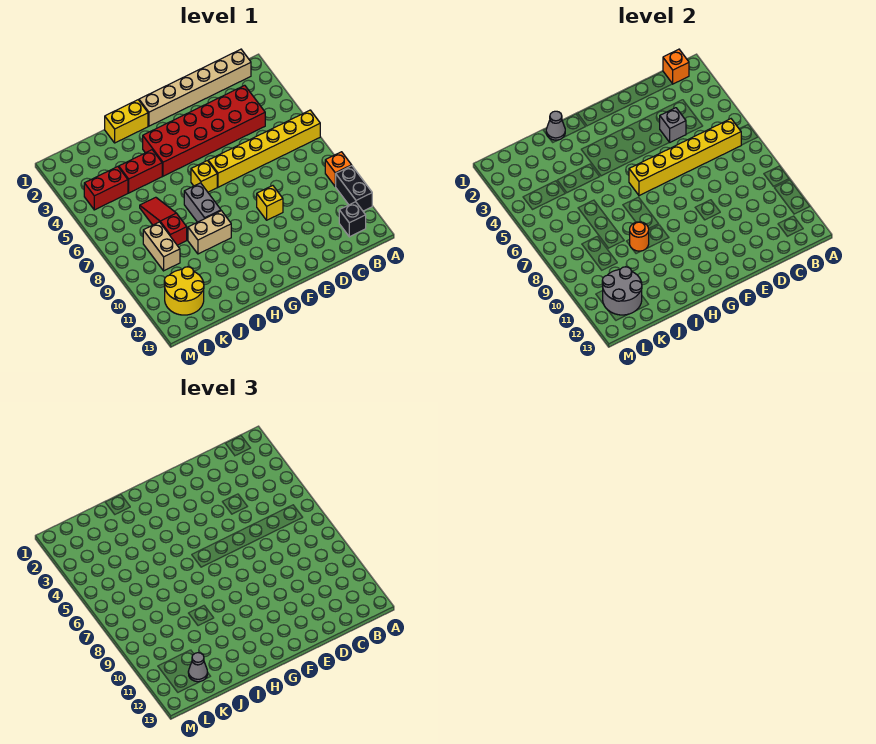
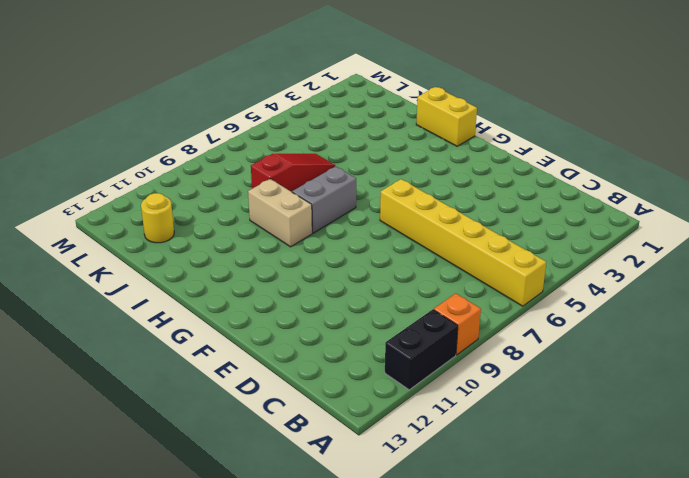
yellow 1x1 round brick [141,193,174,243] -> yellow 2x2 round brick [164,267,204,315]
none -> tan 1x6 brick [139,49,251,126]
none -> black 1x1 brick [339,202,366,237]
none -> red 2x6 brick [143,85,265,176]

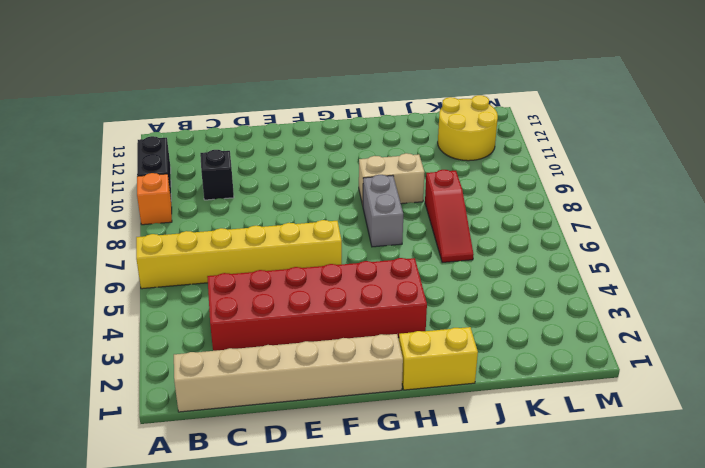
black 1x1 brick [200,150,234,200] -> black 1x1 brick moved to [339,202,366,237]
none -> yellow 1x1 brick [257,186,283,220]
none -> yellow 1x1 brick [191,161,217,192]
none -> red 1x2 brick [119,150,162,193]

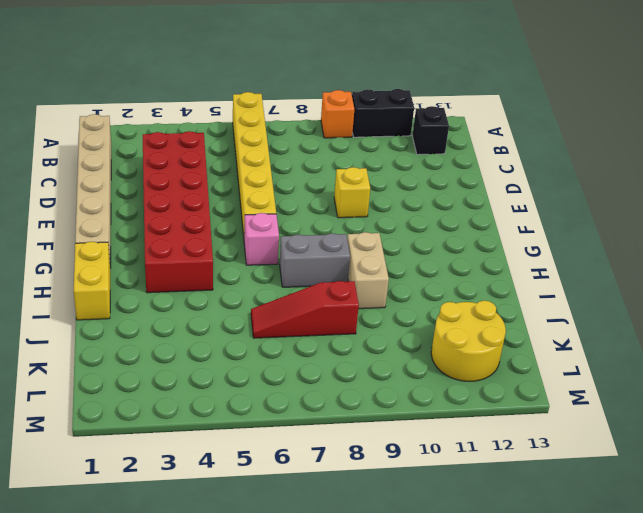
pink 1x1 brick [244,213,279,265] -> yellow 1x1 brick [191,161,217,192]
none -> red 1x2 brick [119,150,162,193]
none -> red 1x2 brick [84,167,128,210]
none -> tan 1x2 brick [143,222,180,271]

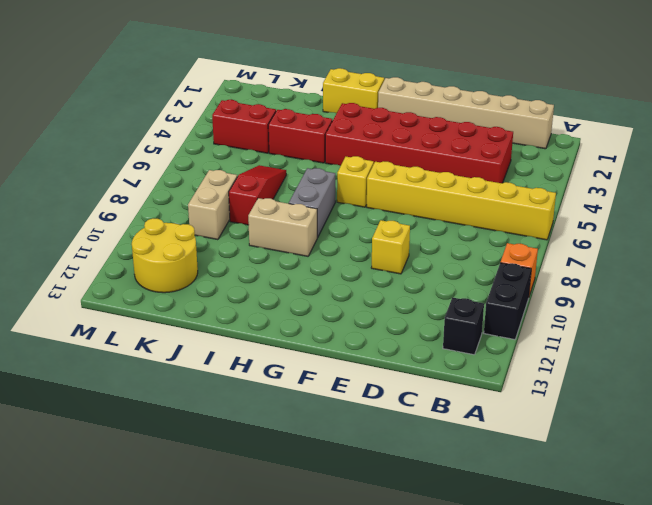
none -> orange 1x1 brick [663,49,689,84]
none -> yellow 1x6 brick [629,119,741,196]
none -> grey 1x1 brick [660,108,686,142]

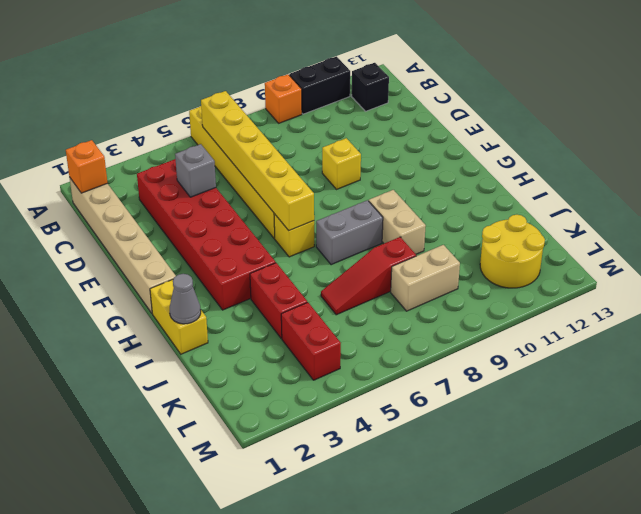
none -> orange 1x1 round brick [630,222,649,251]
none -> grey 2x2 round brick [602,267,642,315]
none -> grey 1x1 cone [188,653,208,682]

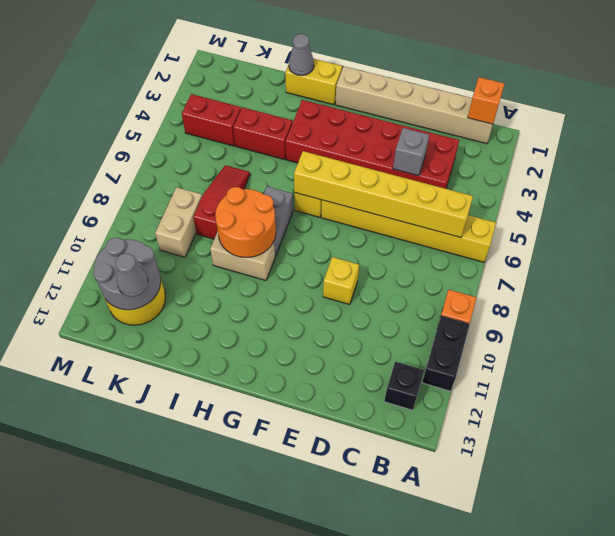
orange 2x2 round brick [215,187,276,257] -> orange 1x1 round brick [630,222,649,251]

